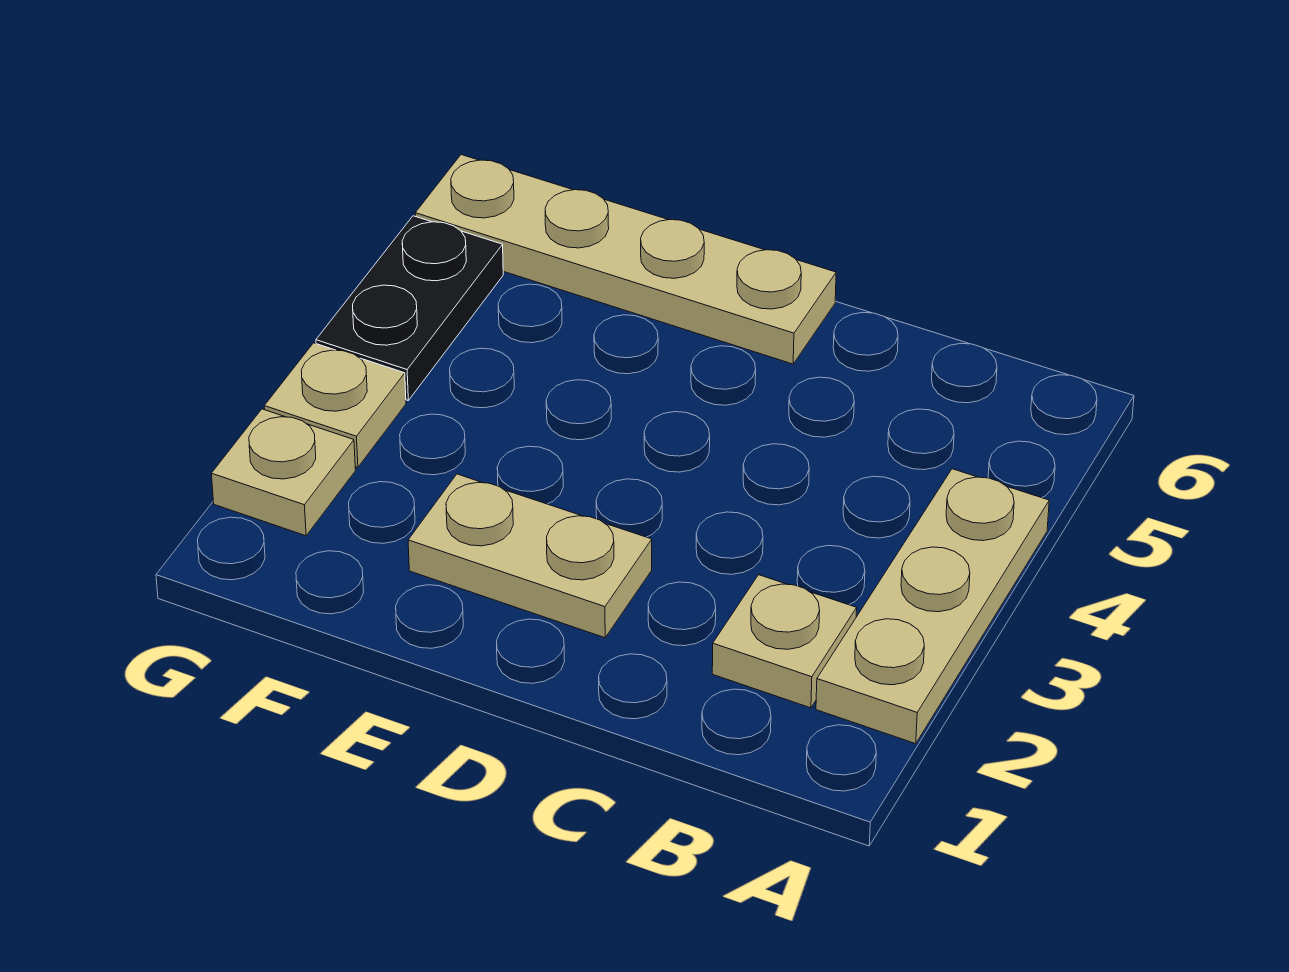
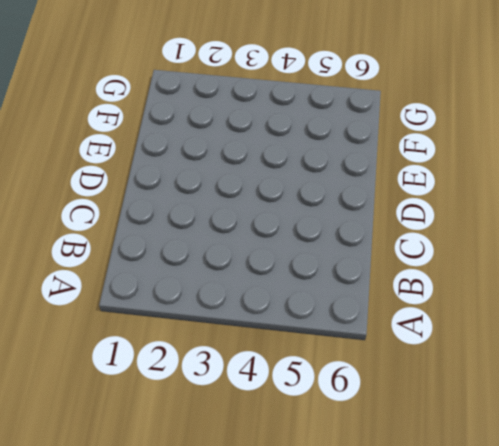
none -> tan 1x3 plate [816,469,1049,744]
none -> tan 1x1 plate [712,575,857,708]

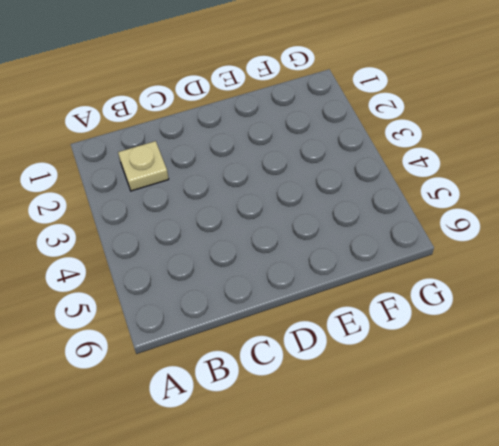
none -> tan 1x3 plate [816,469,1049,744]
none -> tan 1x2 plate [408,474,652,638]

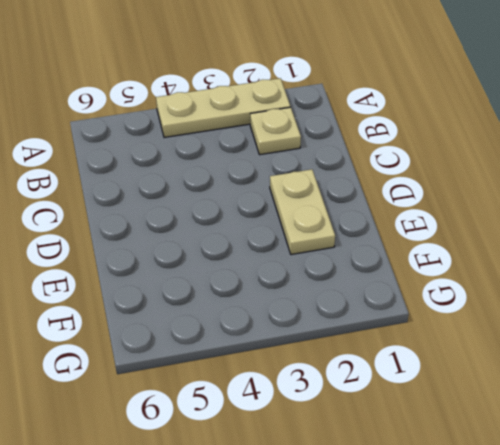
none -> tan 1x4 plate [415,155,836,364]
none -> tan 1x1 plate [211,409,356,536]

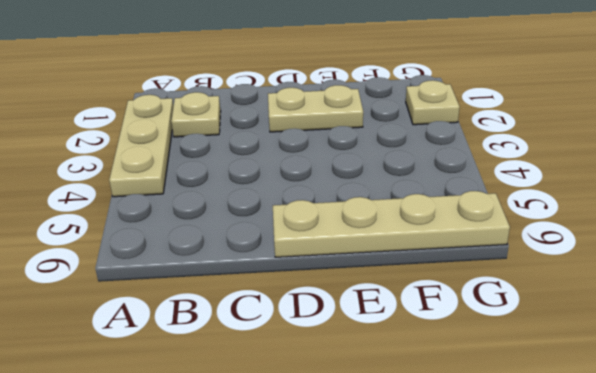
none -> tan 1x1 plate [264,343,406,467]
none -> black 1x2 plate [316,216,503,400]

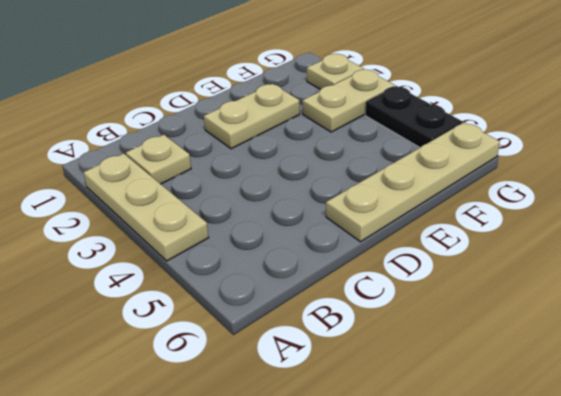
tan 1x2 plate [302,69,395,132] -> tan 1x1 plate [264,343,406,467]

